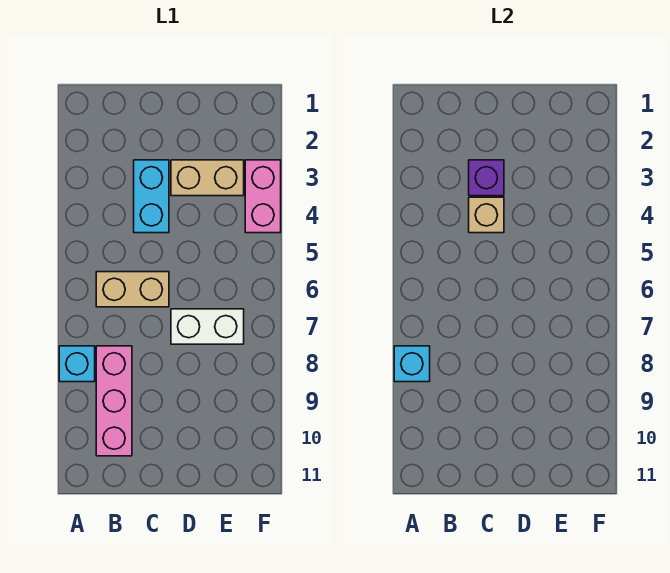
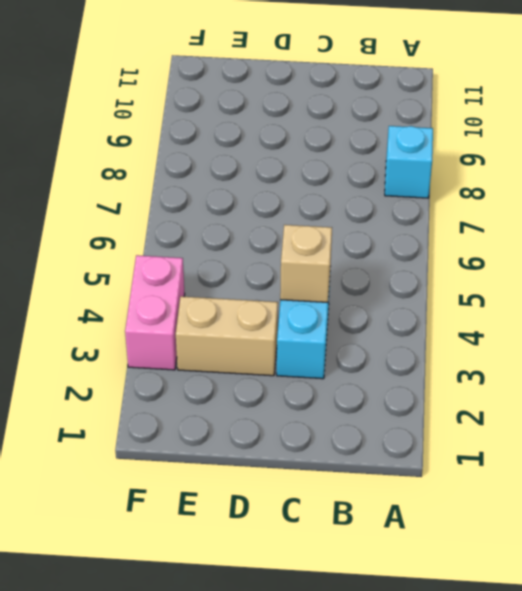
none -> tan 1x2 brick [96,272,169,307]
none -> pink 1x3 brick [96,346,132,456]

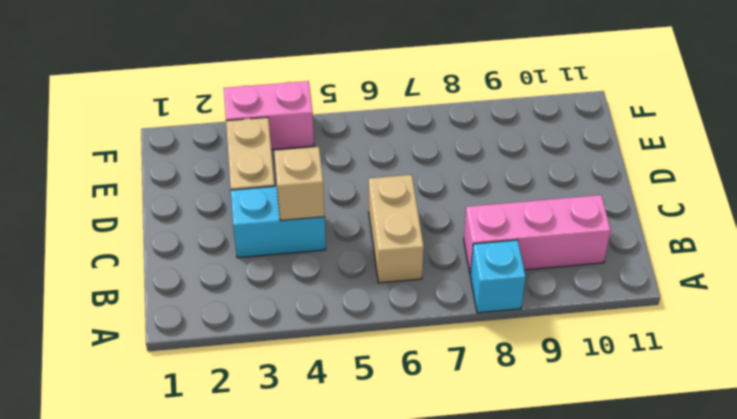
none -> white 1x2 brick [171,309,244,344]
none -> cyan 1x1 brick [394,346,430,382]

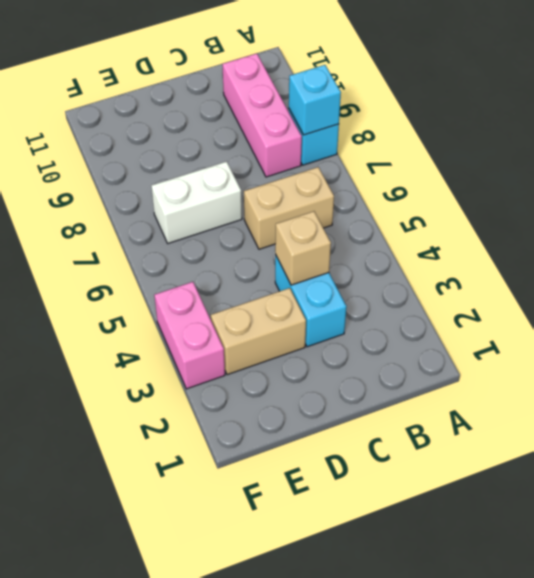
none -> purple 1x1 brick [469,160,504,196]

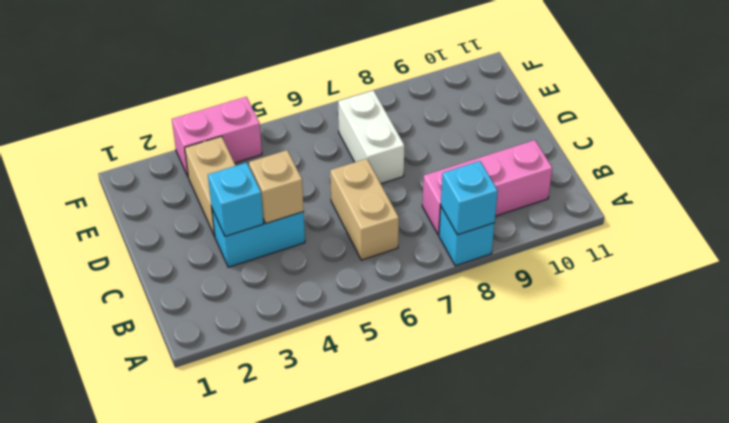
cyan 1x1 brick [208,163,263,236] -> purple 1x1 brick [469,160,504,196]

